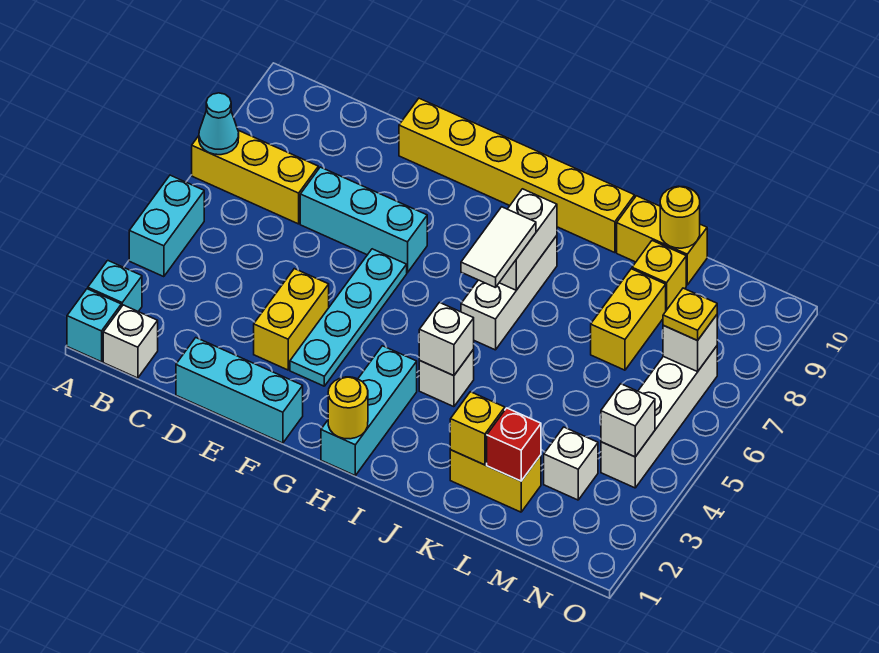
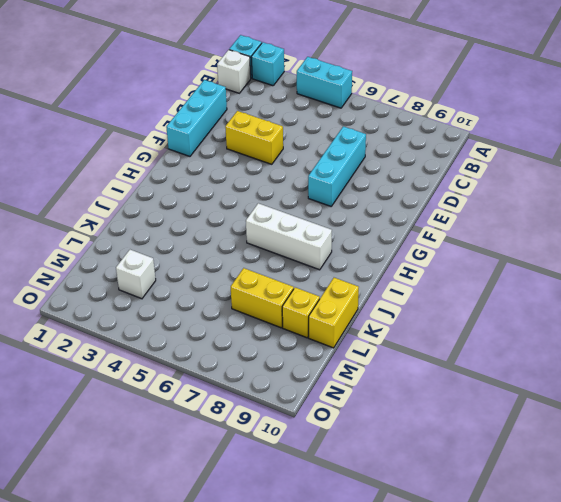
none -> yellow 1x3 brick [192,130,318,224]
none -> yellow 1x6 brick [399,98,635,253]
none -> cyan 1x4 plate [290,249,407,386]
none -> cyan 1x3 brick [321,346,417,475]

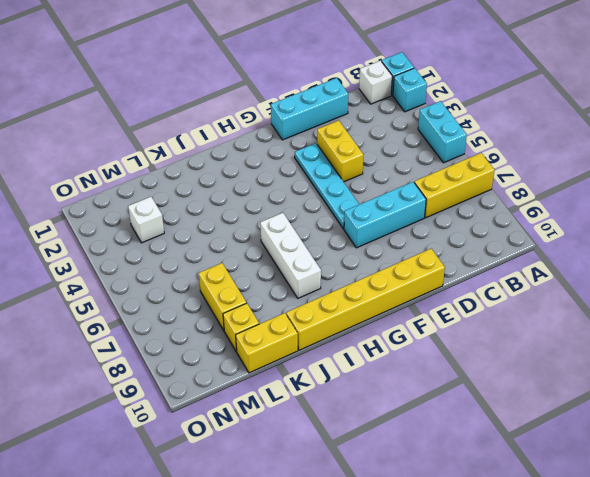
none -> cyan 1x3 brick [321,346,417,475]
none -> white 1x1 brick [419,349,474,407]
none -> yellow 1x2 brick [450,450,541,512]
none -> white 1x4 brick [601,346,717,488]

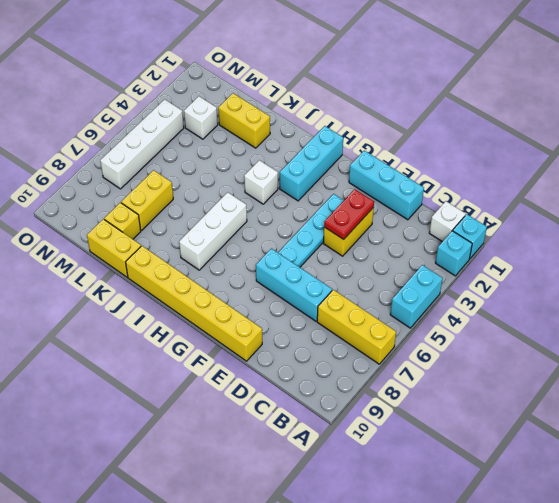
red 1x2 plate [324,189,374,239] -> none
none -> cyan 1x1 cone [199,93,239,155]
none -> yellow 1x1 round brick [328,377,368,439]
none -> white 1x1 brick [419,302,474,376]
none -> white 1x2 brick [499,189,557,290]

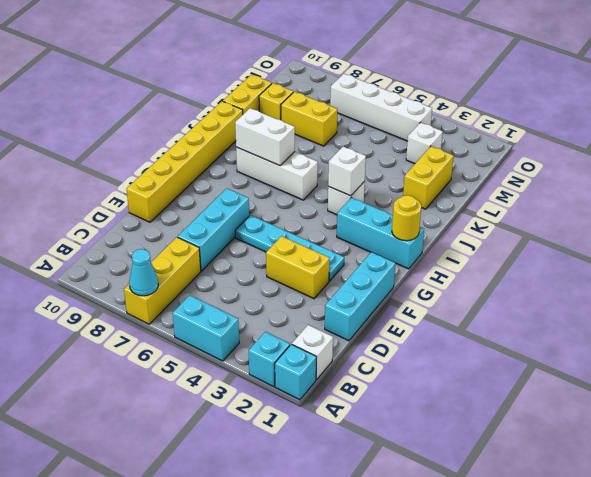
none -> yellow 1x1 brick [450,392,505,465]
none -> red 1x1 brick [487,408,541,481]
none -> yellow 1x1 round brick [660,186,700,248]
none -> white 1x1 brick [601,384,655,457]

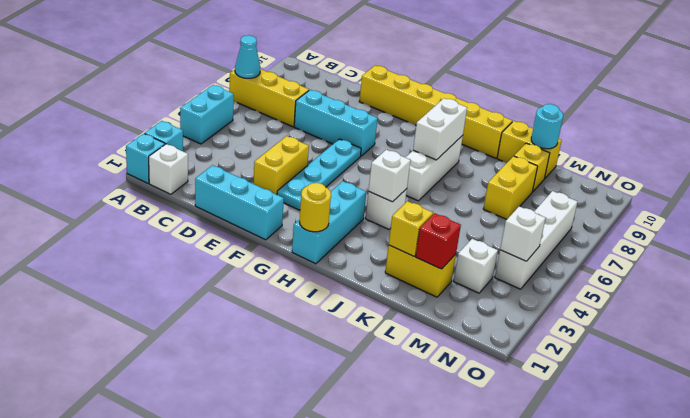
cyan 1x1 round brick [531,104,563,149] -> yellow 1x1 round brick [660,186,700,248]
none -> white 1x1 brick [663,315,717,372]
none -> white 1x2 tile [461,207,536,288]
none -> yellow 1x1 plate [663,288,717,341]

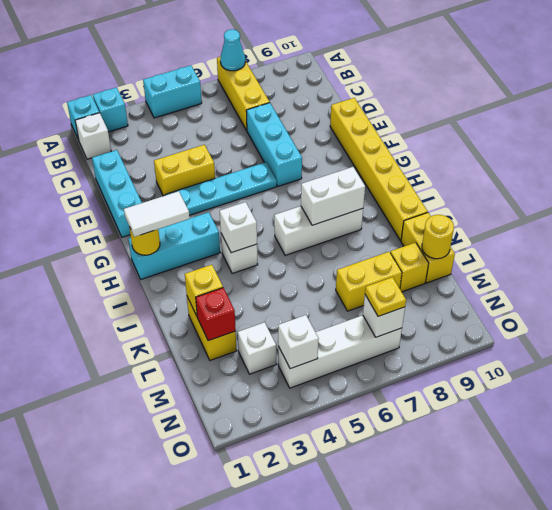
white 1x2 tile [124,191,190,237] -> white 1x2 tile moved to [461,207,536,288]

